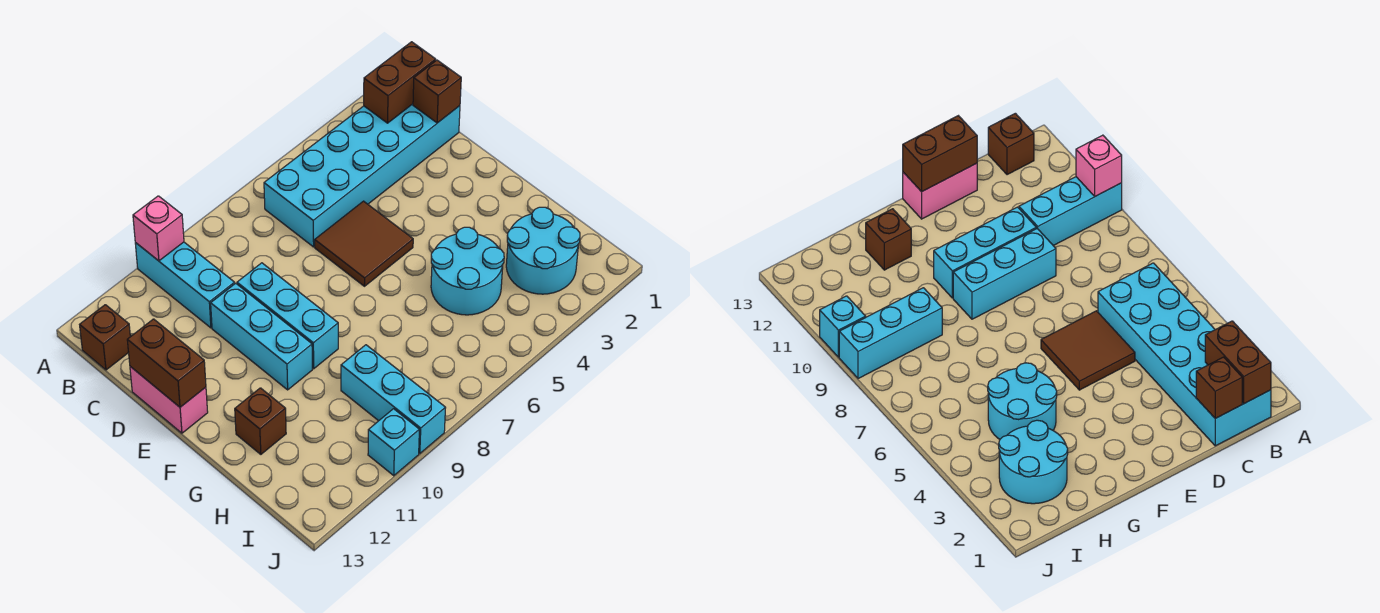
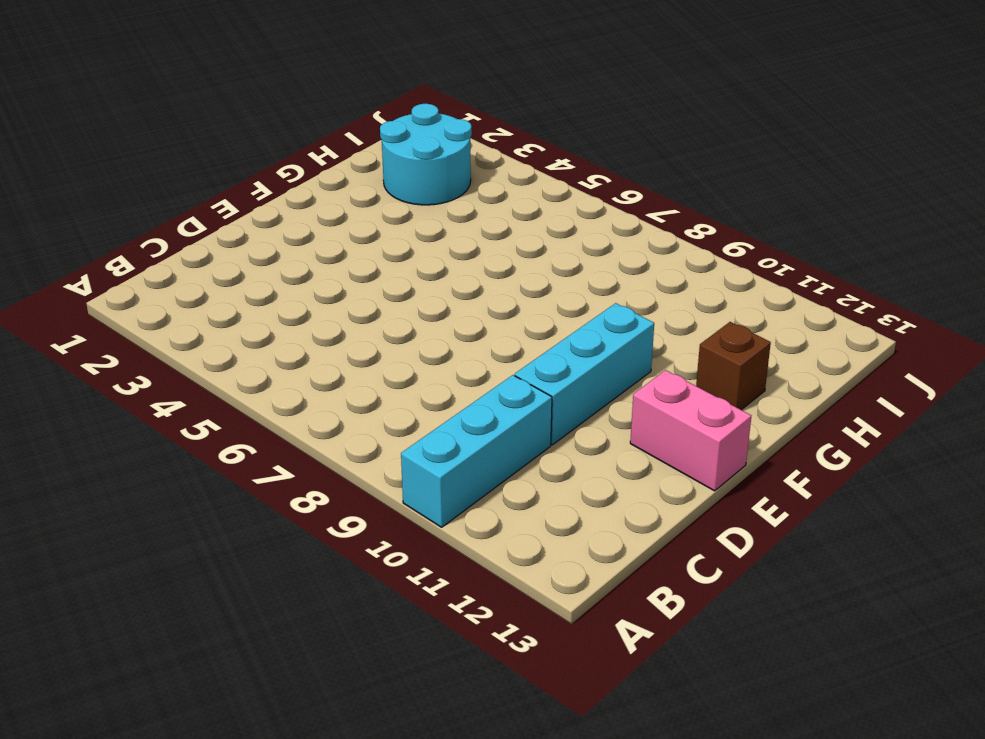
pink 1x2 brick [630,370,751,491] -> pink 1x2 brick turned to [130,366,208,433]
none -> cyan 2x6 brick [264,104,460,247]
none -> brown 1x1 brick [80,305,130,370]
none -> brown 2x2 tile [315,201,413,286]

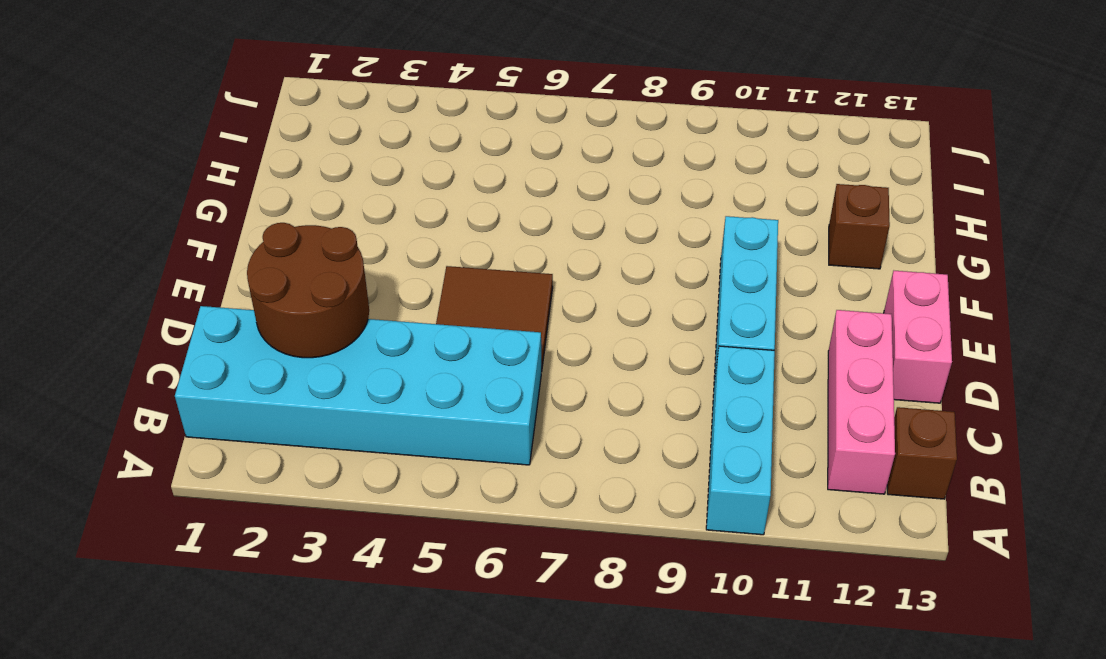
pink 1x3 brick [828,310,895,494] -> none
brown 2x2 round brick [247,223,369,358] -> none
none -> cyan 1x3 brick [237,263,338,369]
none -> cyan 2x2 round brick [431,227,504,315]
none -> cyan 2x2 round brick [506,207,580,294]

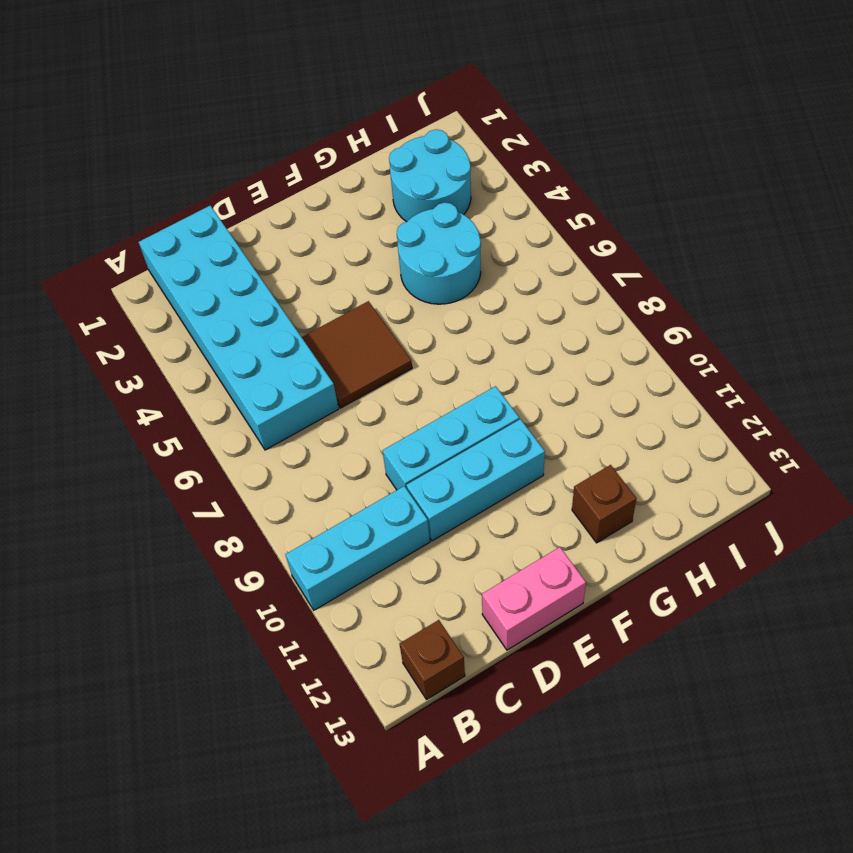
none -> cyan 1x3 brick [341,345,445,454]
none -> cyan 1x1 brick [368,409,419,476]
none -> pink 1x1 brick [133,196,184,261]

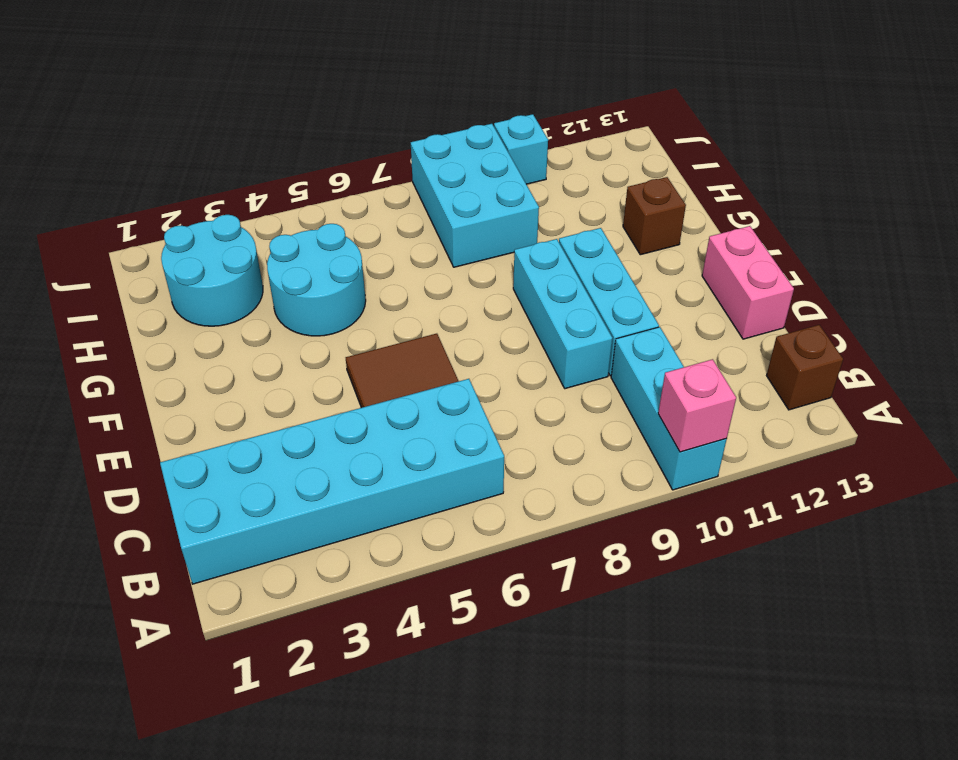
cyan 2x3 brick [411,124,539,267] -> cyan 1x3 brick [341,345,445,454]
none -> brown 1x2 brick [364,42,436,123]
none -> brown 1x1 brick [413,60,461,123]
none -> brown 1x2 brick [127,319,206,407]

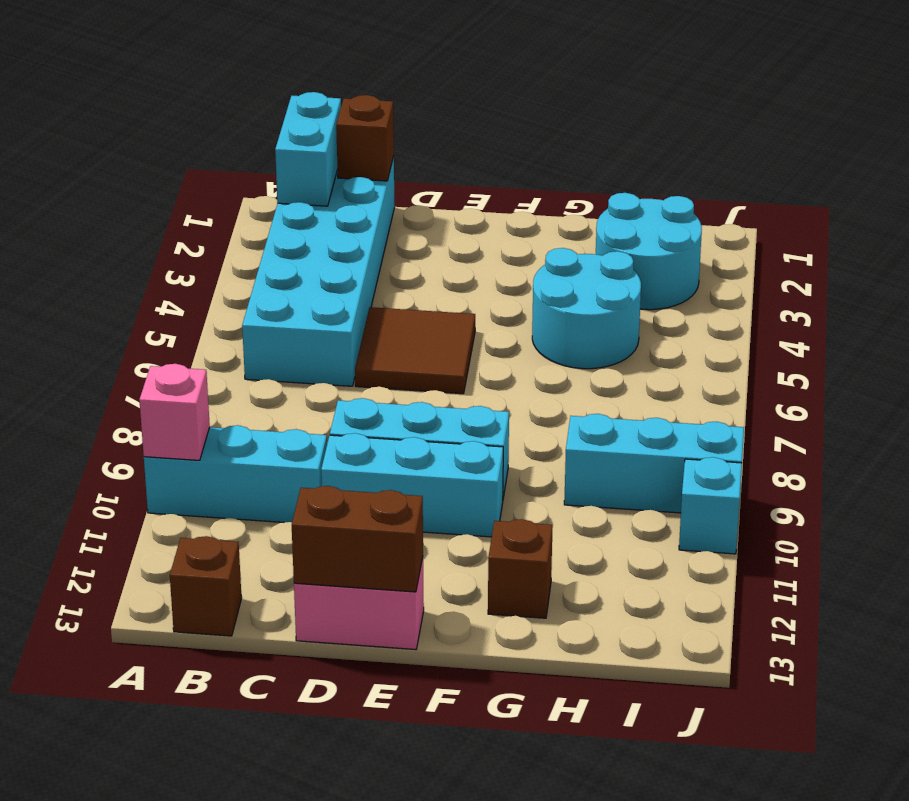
cyan 1x2 brick [275,92,341,206] -> brown 1x2 brick [364,42,436,123]

